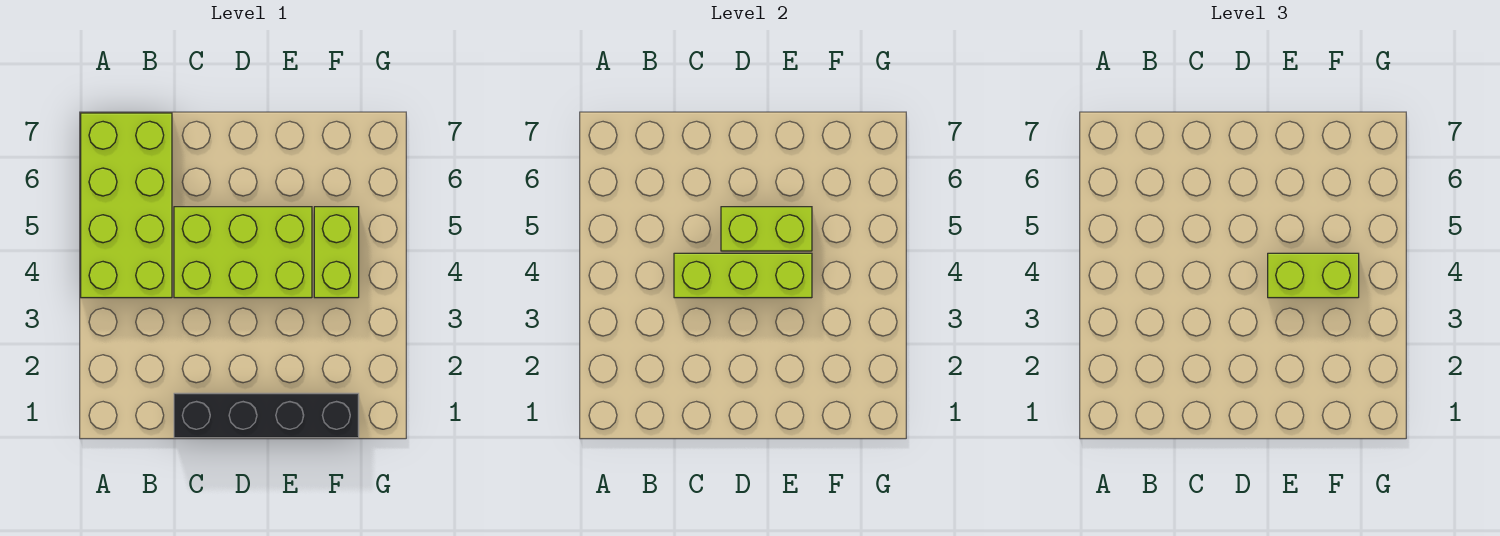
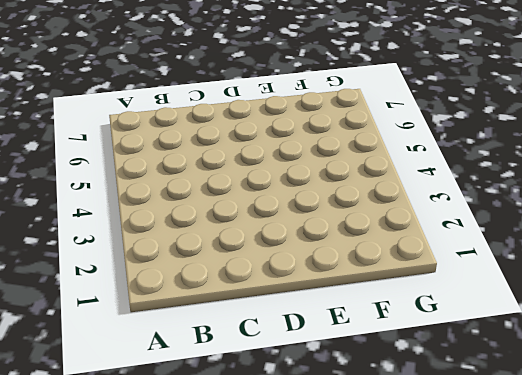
none -> lime 2x4 brick [81,113,172,298]
none -> black 1x4 brick [174,393,359,438]

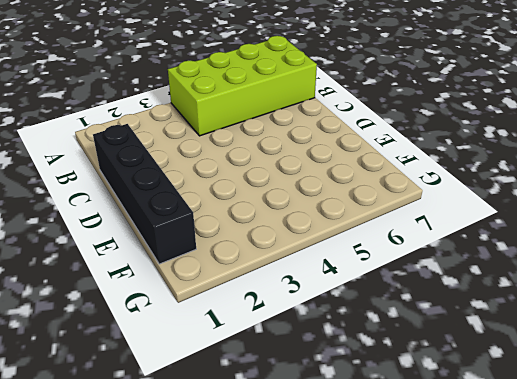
none -> lime 2x3 brick [174,207,312,298]
none -> lime 1x2 brick [314,207,359,298]

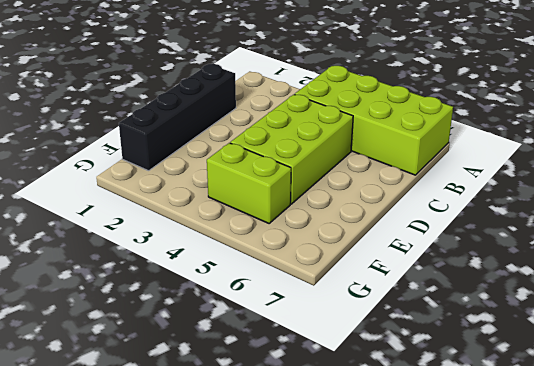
none -> lime 1x3 brick [674,253,812,298]
none -> lime 1x2 brick [721,207,812,251]

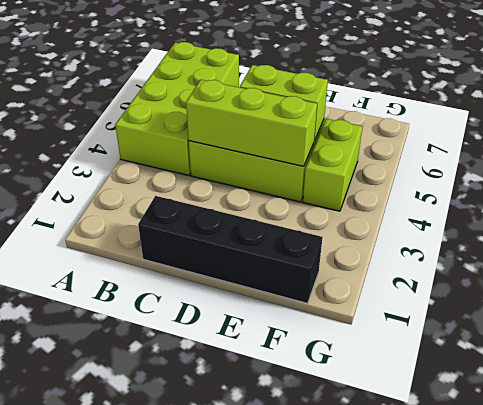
none -> lime 1x2 brick [1268,253,1359,298]

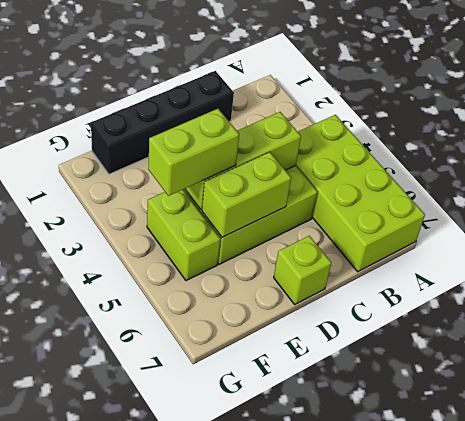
lime 1x1 brick [274,236,331,304] -> none

